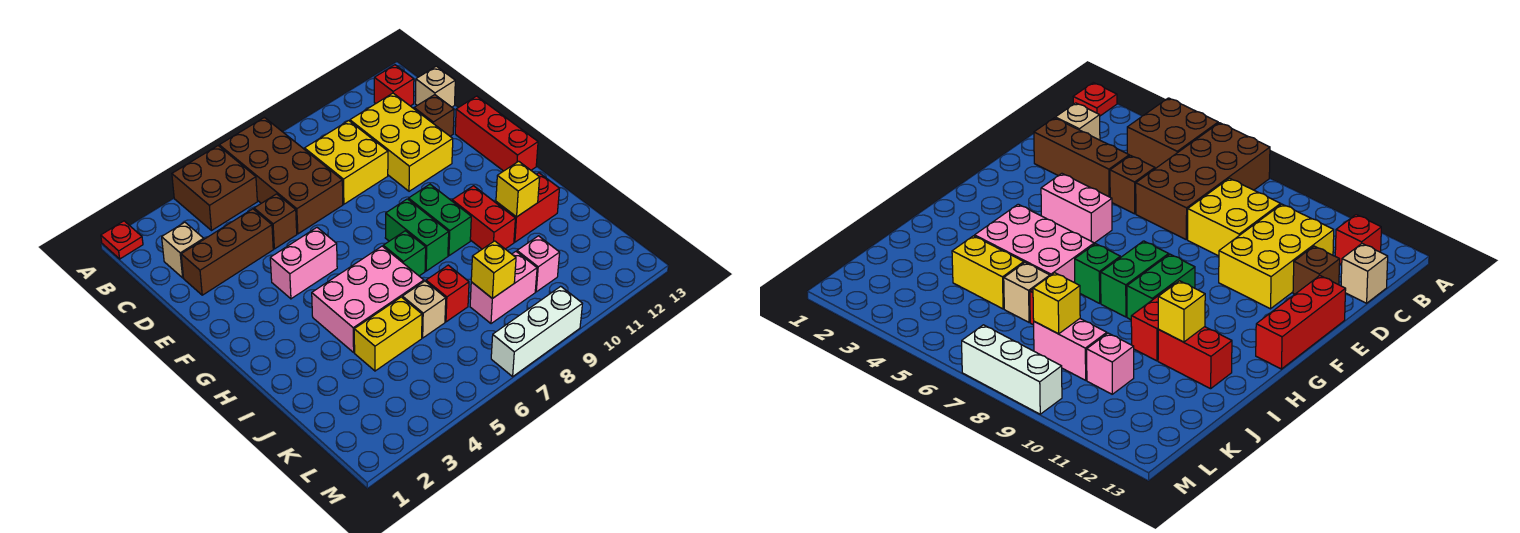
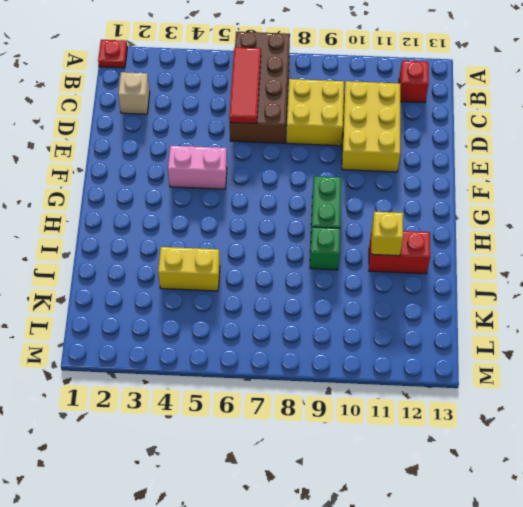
red 1x3 tile [229,47,261,124] -> none
green 1x1 brick [310,227,340,270] -> green 1x1 brick moved to [383,231,426,276]
none -> brown 2x2 brick [172,146,257,231]
none -> tan 1x1 brick [415,66,455,107]
none -> brown 1x3 brick [181,209,273,295]

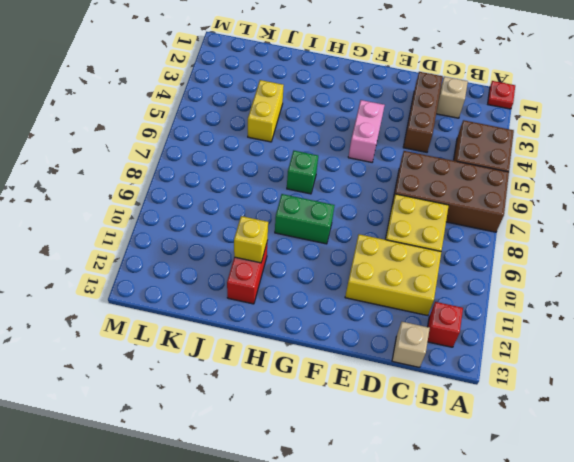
none -> brown 1x1 brick [254,194,297,249]
none -> brown 1x1 brick [414,95,454,136]
none -> red 1x3 brick [455,96,538,171]

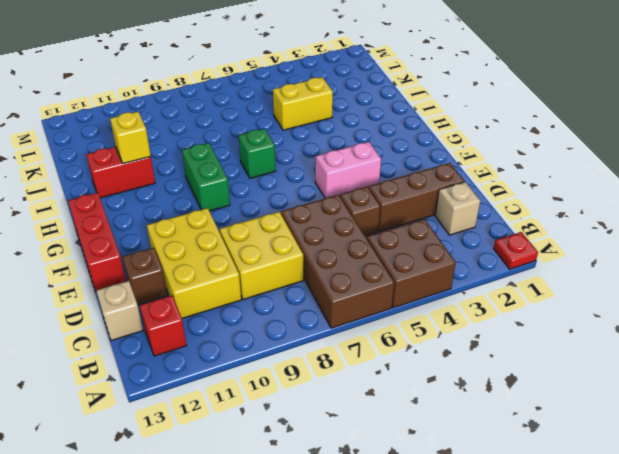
none -> green 1x2 brick [385,199,449,271]
none -> pink 2x3 brick [312,246,424,352]
none -> red 1x2 brick [452,186,515,249]

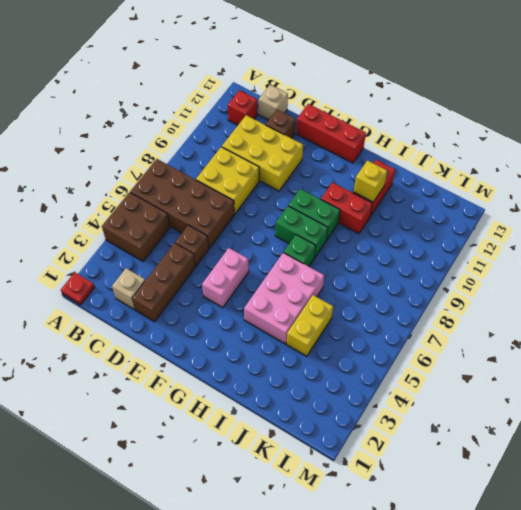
none -> tan 1x1 brick [402,281,446,338]
none -> red 1x1 brick [426,265,469,322]
none -> pink 1x2 brick [470,252,537,324]

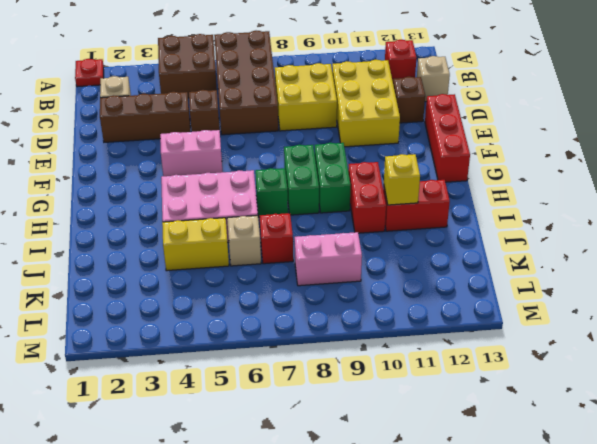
none -> pink 1x1 brick [517,236,560,292]
none -> white 1x3 brick [491,286,582,376]
none -> yellow 1x1 brick [471,241,516,299]

